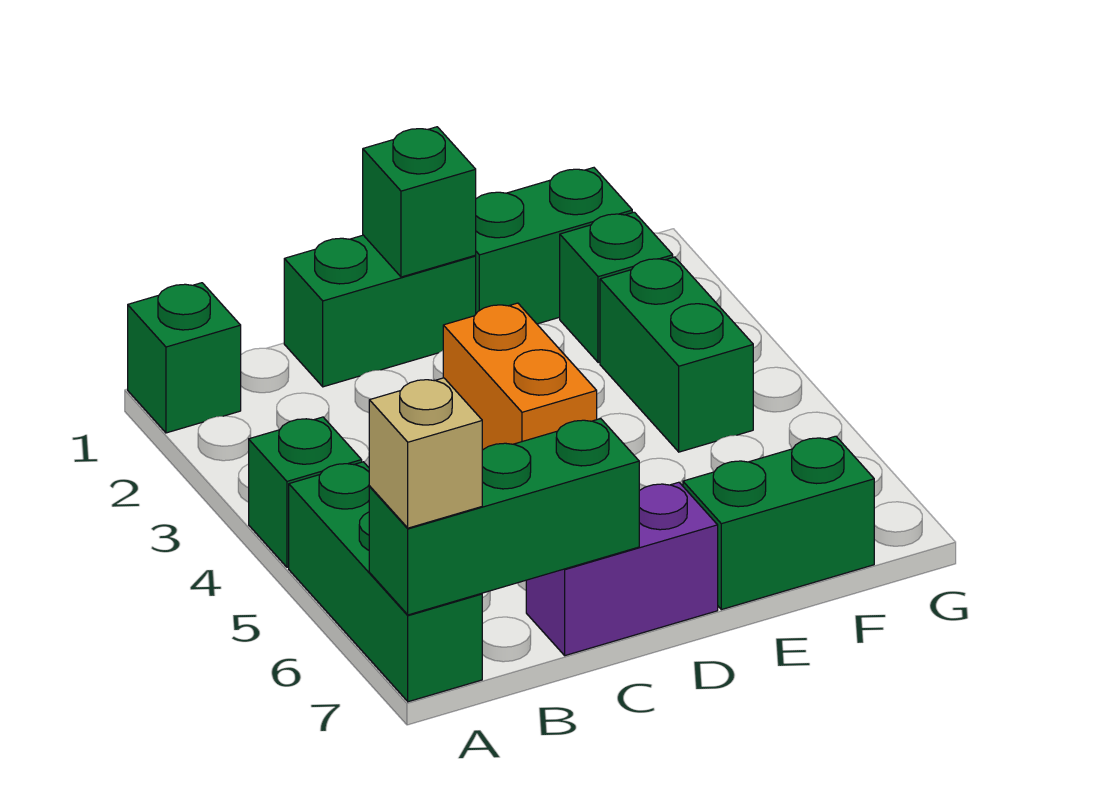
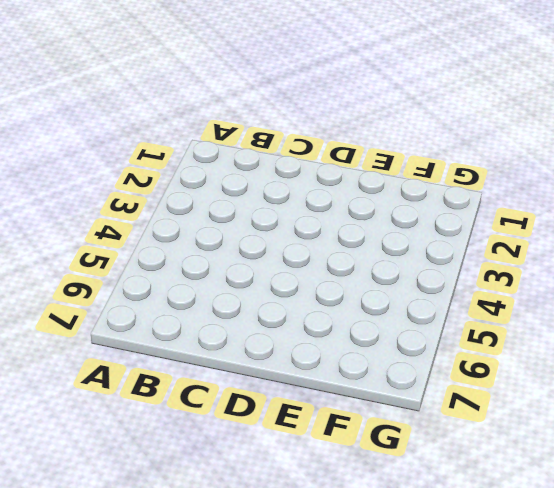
none -> green 1x1 brick [128,283,241,433]
none -> green 1x1 brick [249,417,362,567]
none -> green 1x3 brick [289,462,482,702]

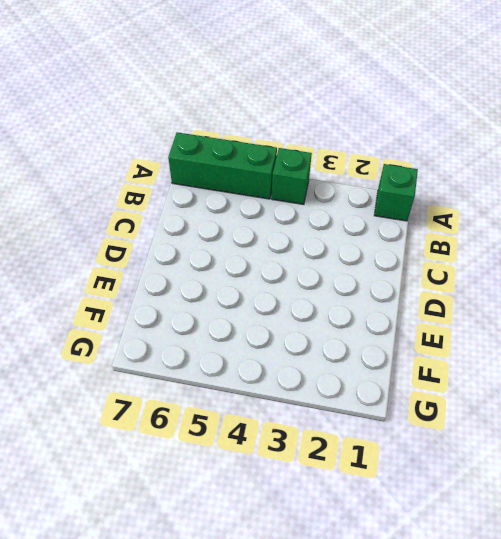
none -> green 1x2 brick [284,235,476,387]
none -> purple 1x2 brick [526,482,718,656]
none -> orange 1x2 brick [443,303,597,450]

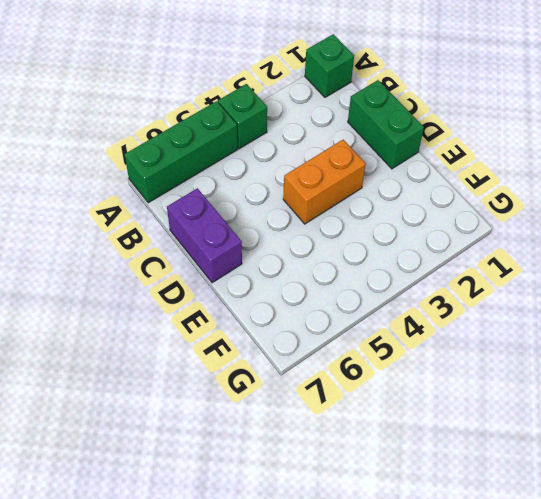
none -> green 1x2 brick [475,168,632,324]
none -> green 1x2 brick [683,436,874,610]
none -> green 1x1 brick [560,212,673,363]

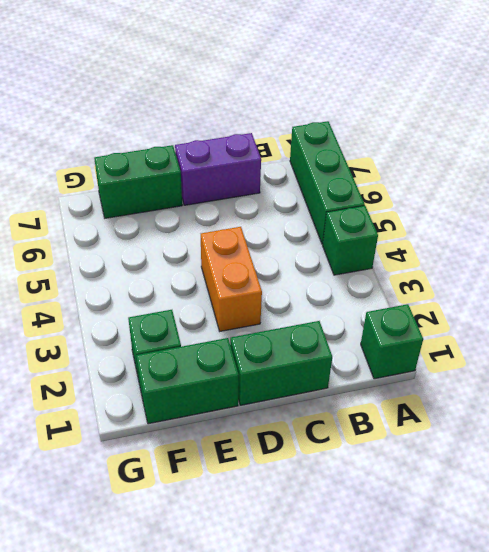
none -> green 1x2 brick [600,257,753,452]
none -> green 1x3 brick [369,419,639,615]
none -> green 1x1 brick [363,127,476,277]

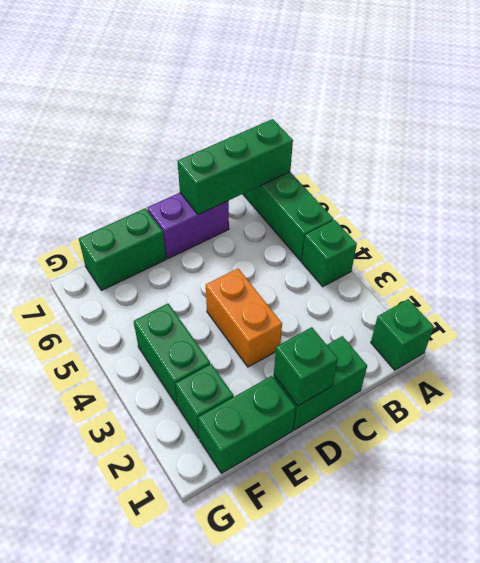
none -> tan 1x1 brick [369,378,482,528]

